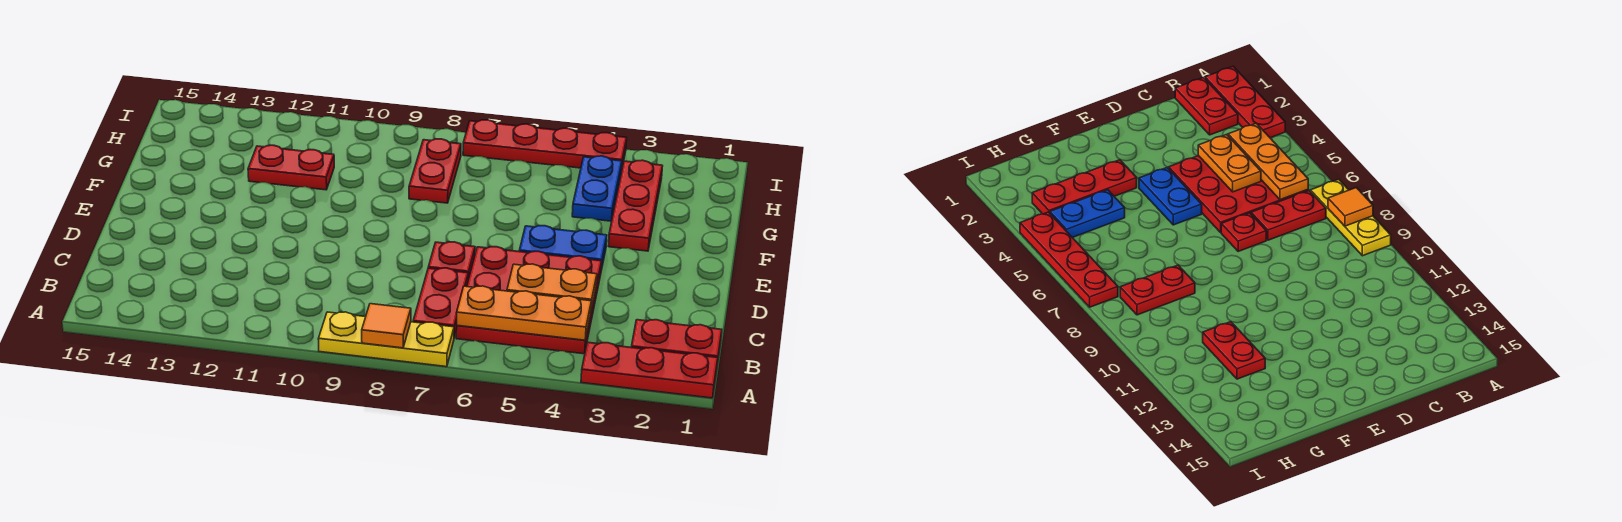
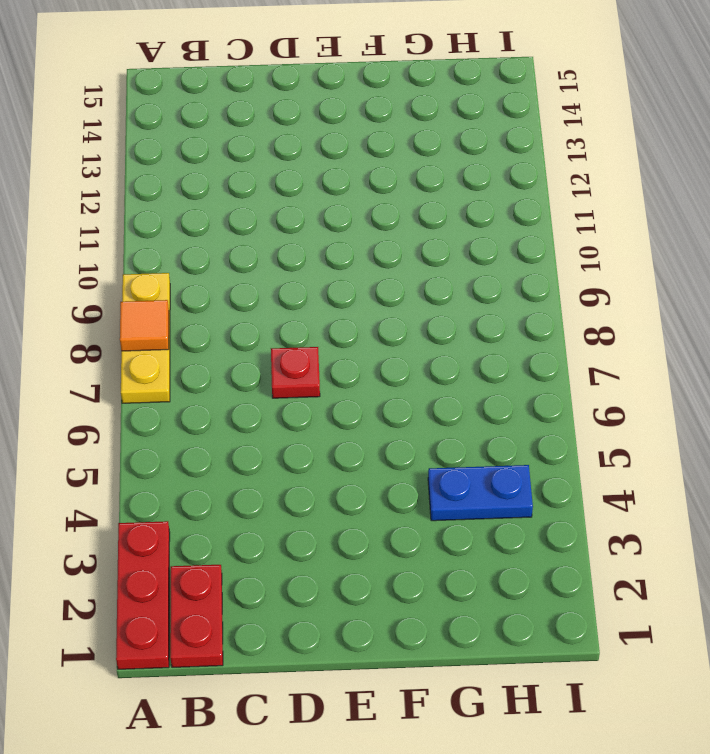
none -> red 3x3 plate [456,247,602,354]
none -> red 1x2 plate [413,268,468,337]
none -> blue 1x2 plate [519,226,607,270]

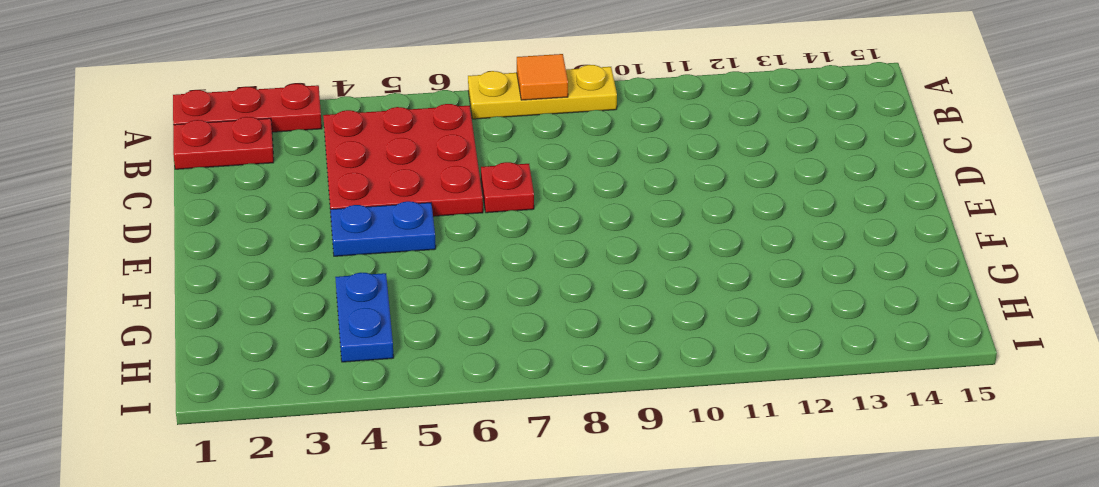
none -> red 1x2 plate [413,268,468,337]
none -> red 1x3 plate [608,160,662,251]
none -> red 1x2 plate [409,139,461,203]

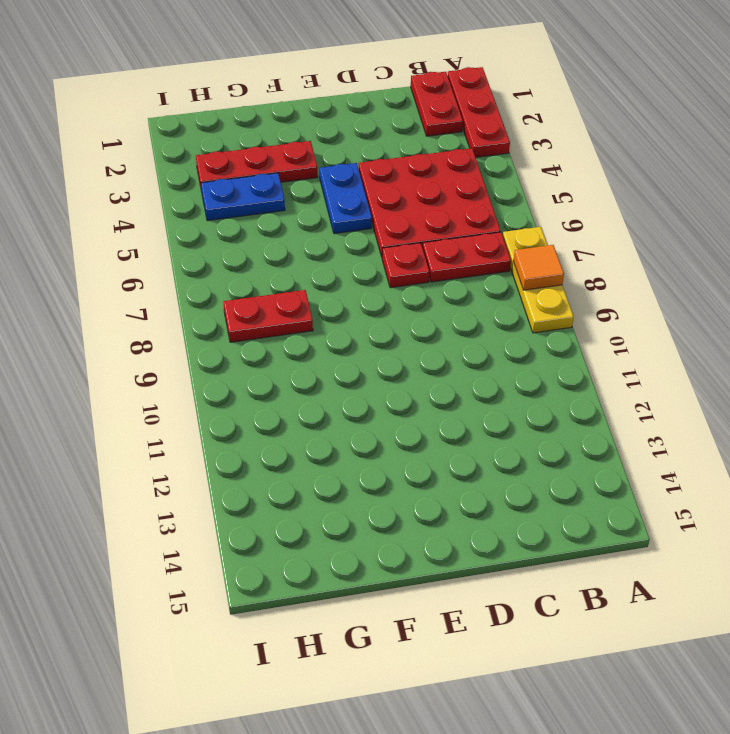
none -> red 1x2 plate [248,145,334,190]
none -> red 1x4 plate [463,120,627,171]
none -> orange 1x3 plate [457,286,591,340]

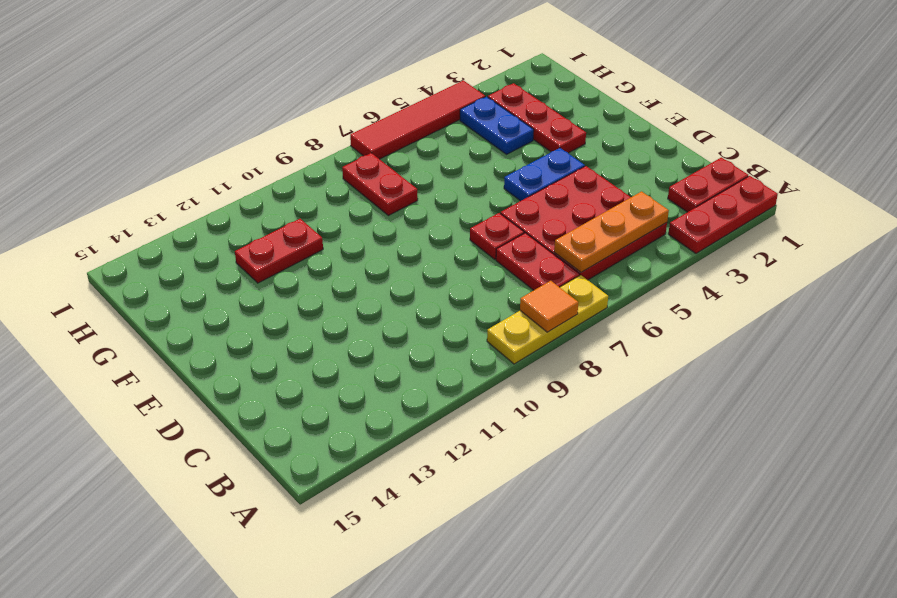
red 1x4 tile [350,80,485,159] -> red 1x4 plate [463,120,627,171]
none -> orange 1x2 plate [507,264,597,310]

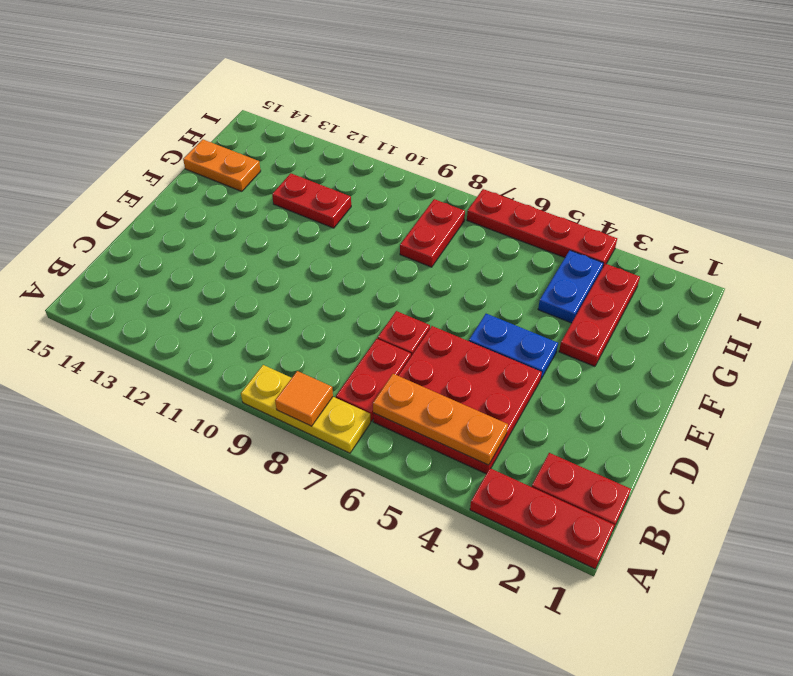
orange 1x2 plate [183,139,261,191] -> orange 1x2 plate moved to [507,264,597,310]

